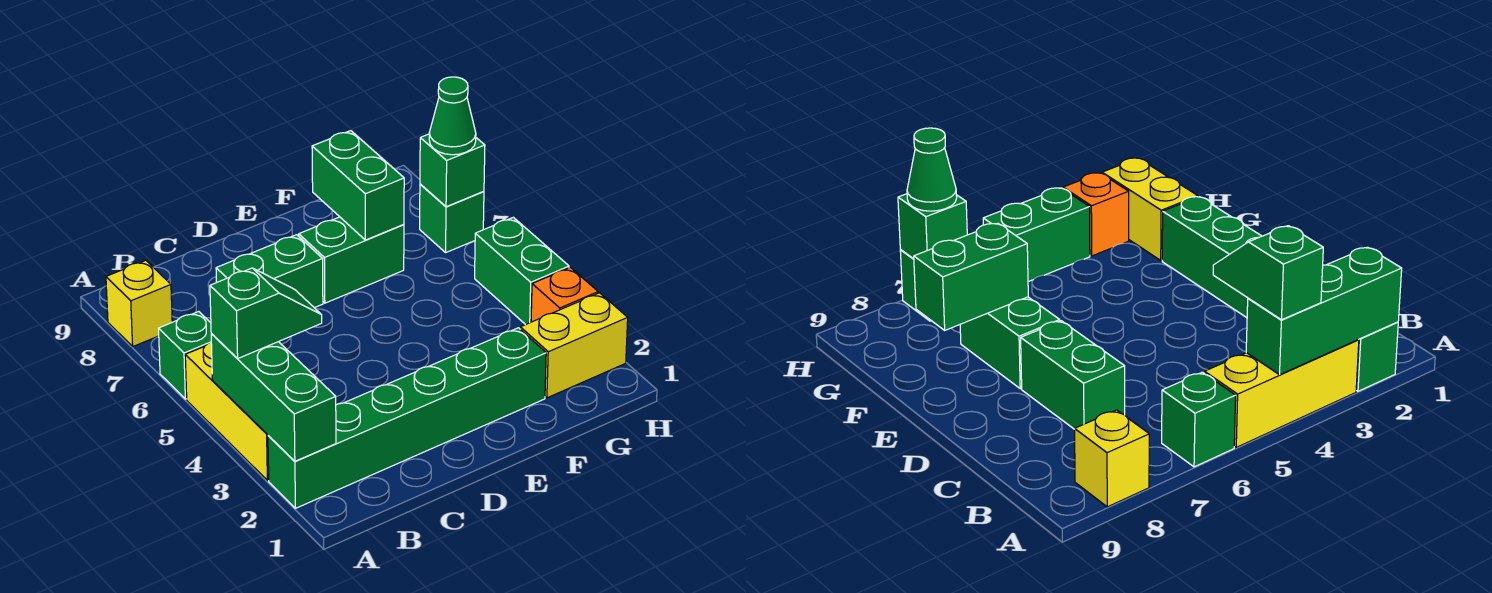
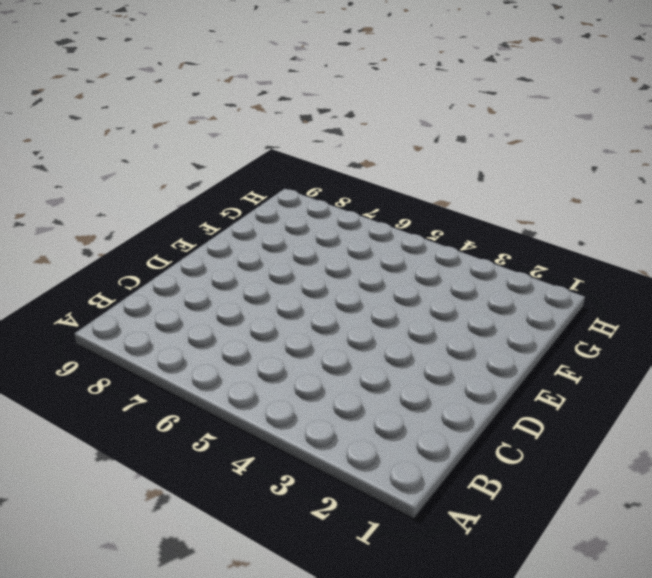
none -> green 1x6 brick [268,328,546,508]
none -> yellow 1x3 brick [185,342,269,480]
none -> green 1x1 brick [159,312,211,399]

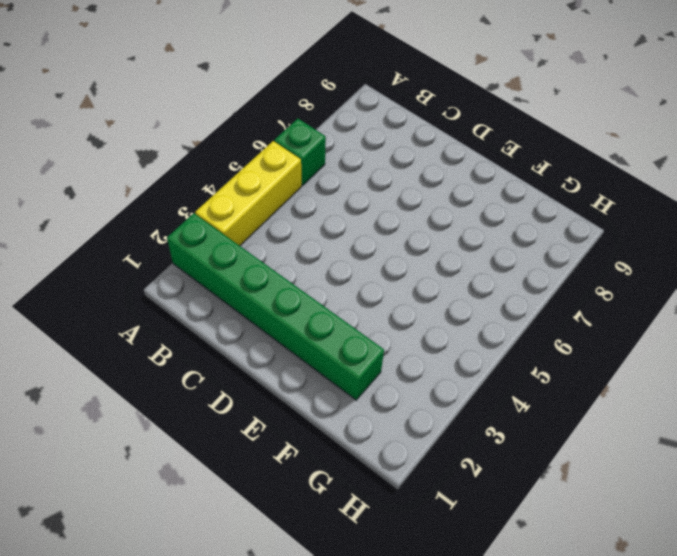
none -> yellow 1x1 brick [106,260,172,346]
none -> green 1x2 brick [216,235,323,308]
none -> green 1x2 brick [299,217,404,303]

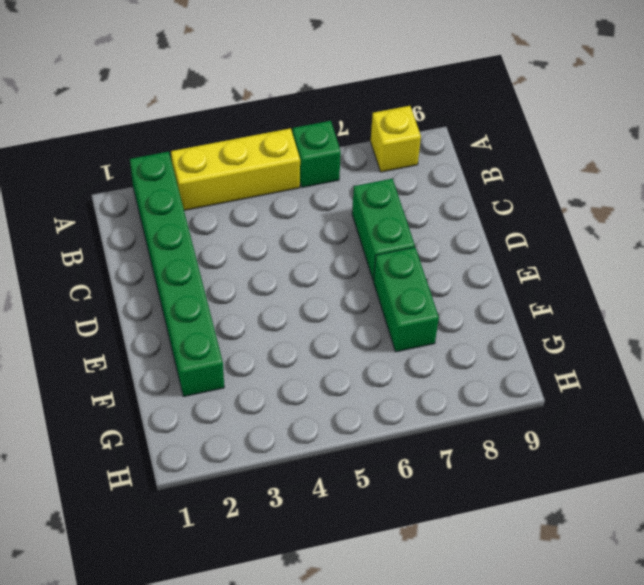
none -> yellow 1x2 brick [520,293,628,398]
none -> orange 1x1 brick [531,267,598,322]
none -> green 1x2 brick [475,217,569,325]

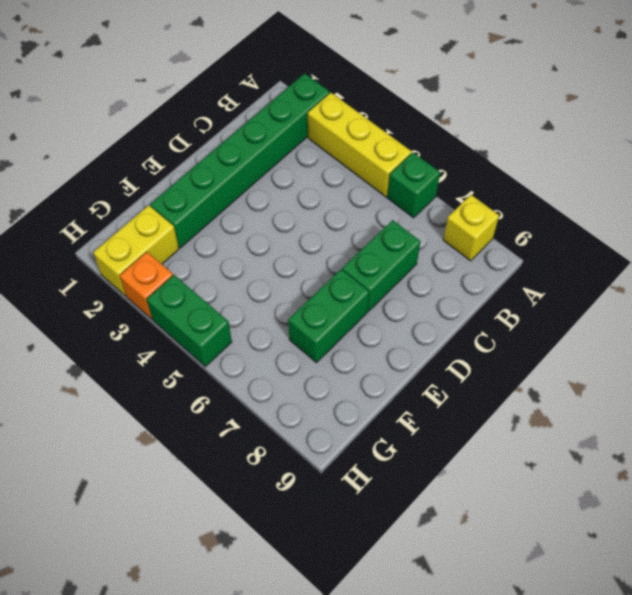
none -> green 1x1 brick [420,184,484,252]
none -> green 1x3 brick [211,333,336,461]
none -> green 1x2 brick [312,131,404,240]

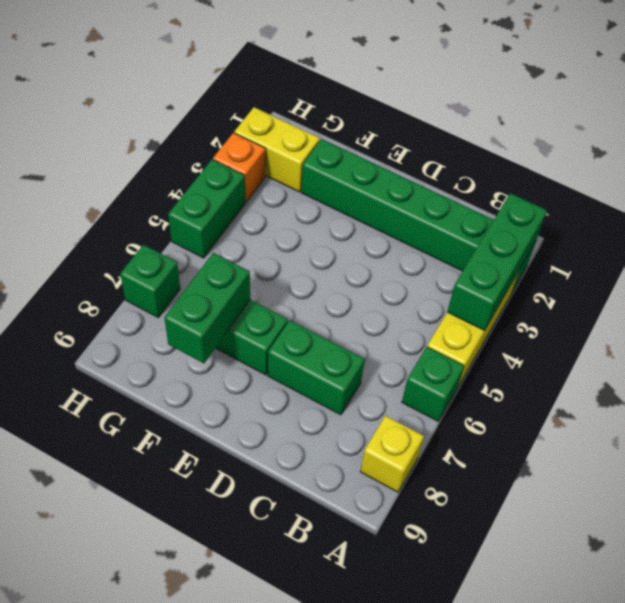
none -> green 1x1 brick [420,134,485,207]
none -> green 1x2 slope [210,268,322,359]
none -> green 1x1 cone [429,77,476,155]

